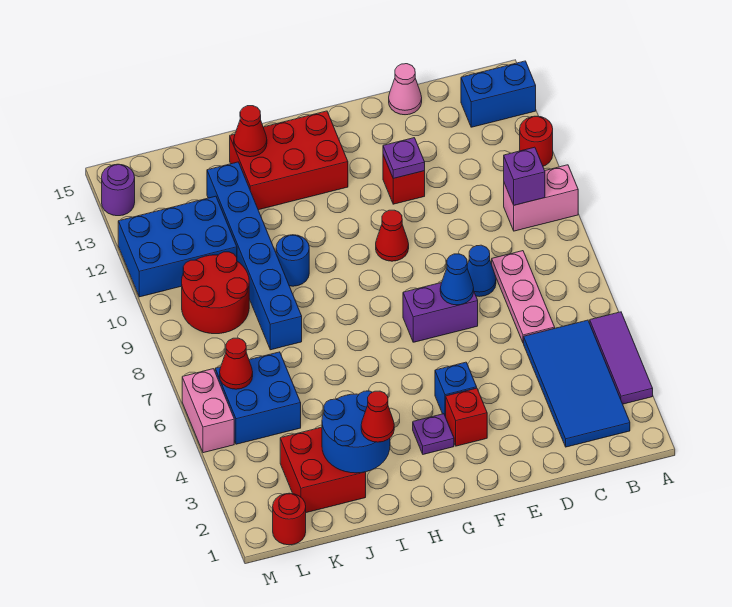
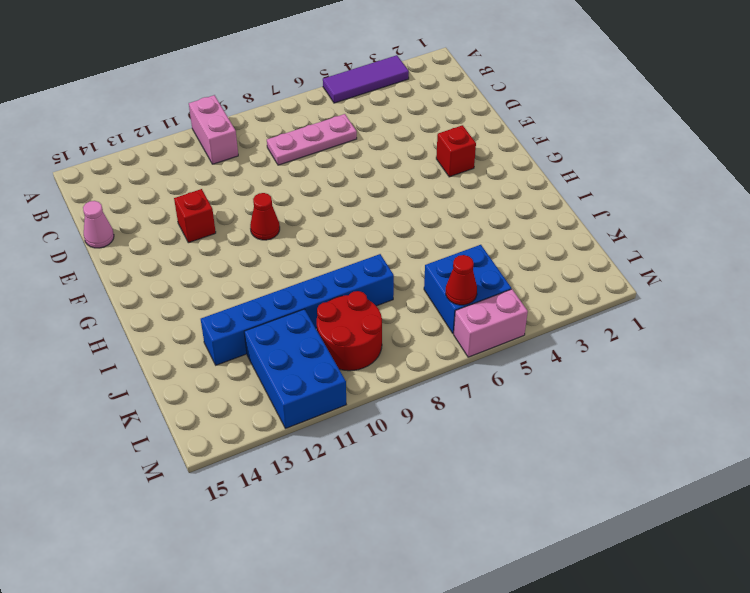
none -> red 1x1 round brick [520,116,553,166]
none -> blue 1x2 brick [461,61,536,127]
none -> blue 2x4 tile [524,320,630,447]
none -> blue 1x1 cone [467,245,496,297]

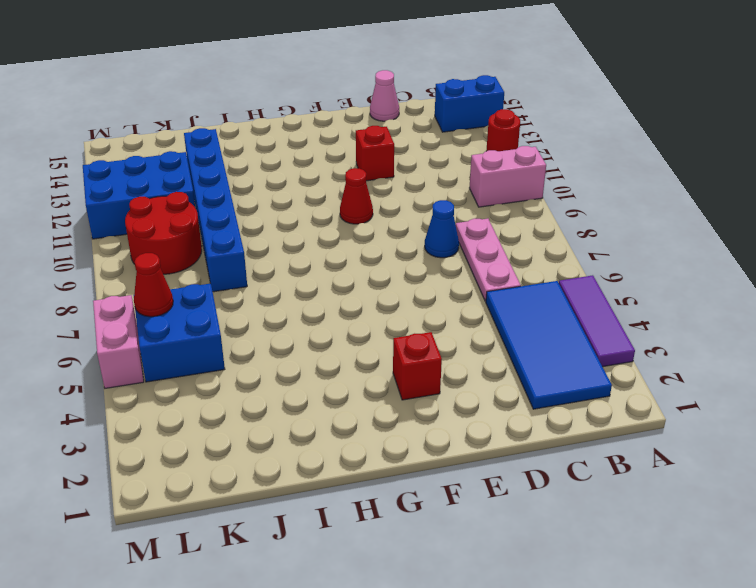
none -> purple 1x2 brick [403,283,478,342]
none -> blue 1x1 brick [435,362,477,417]
none -> purple 1x1 plate [413,414,454,454]
none -> red 2x3 brick [230,111,348,210]

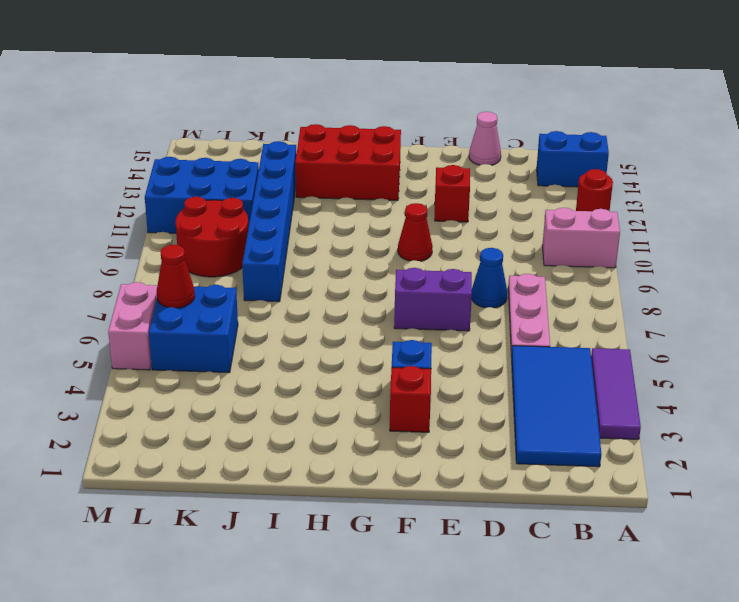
none -> purple 1x1 plate [413,414,454,454]
none -> blue 1x1 round brick [276,235,309,286]
none -> red 2x2 brick [280,427,366,513]
none -> red 1x1 round brick [273,493,306,545]

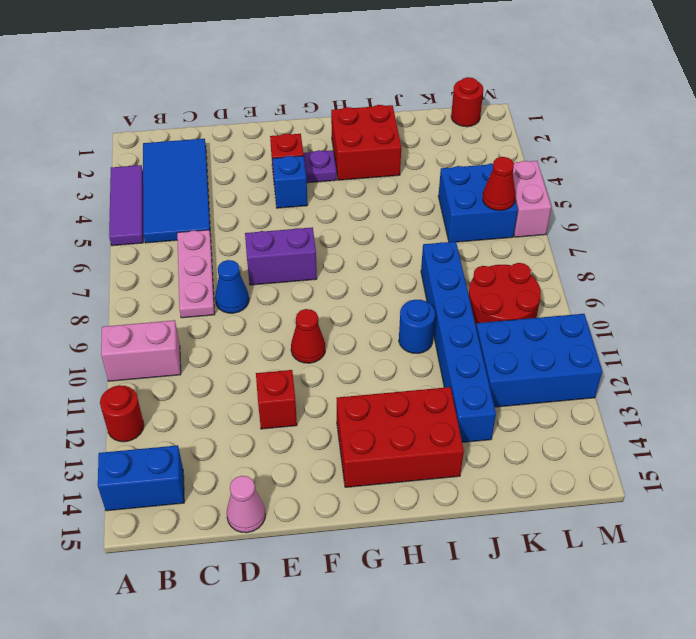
red 2x2 brick [331,105,401,180] -> red 2x2 brick moved to [280,427,366,513]
none -> purple 1x1 round brick [102,164,135,216]
none -> purple 1x1 brick [504,147,545,205]
none -> blue 1x1 cone [440,254,474,305]
none -> purple 1x1 plate [383,138,425,178]

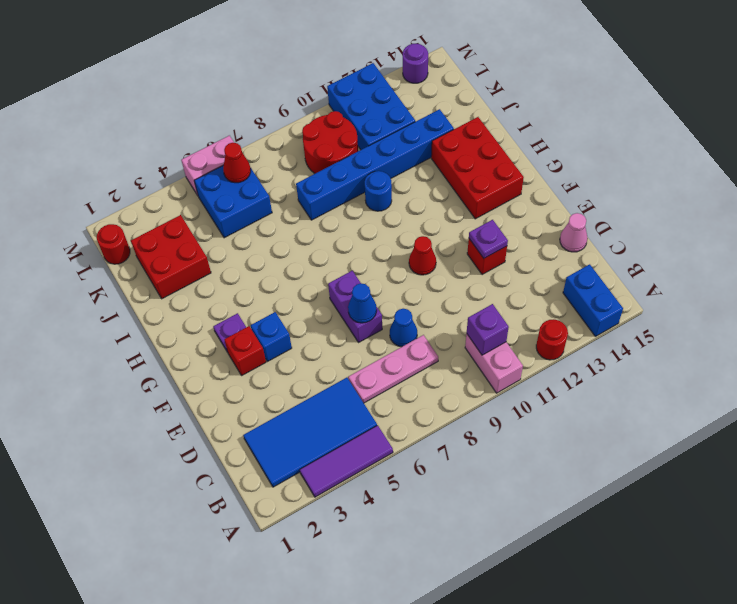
none -> blue 2x2 round brick [322,391,390,473]
none -> red 1x1 cone [234,106,267,157]
none -> red 1x1 cone [361,391,394,442]

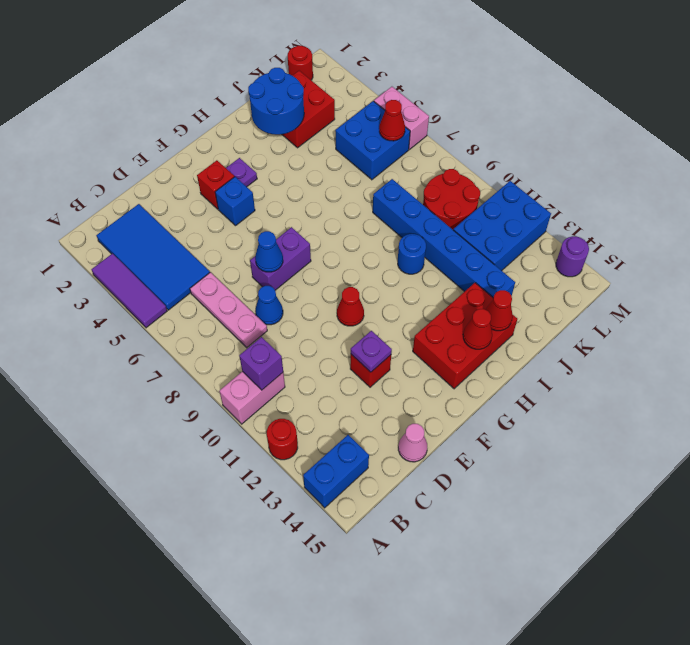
red 1x1 cone [463,309,492,349] -> red 1x1 cone moved to [361,391,394,442]

